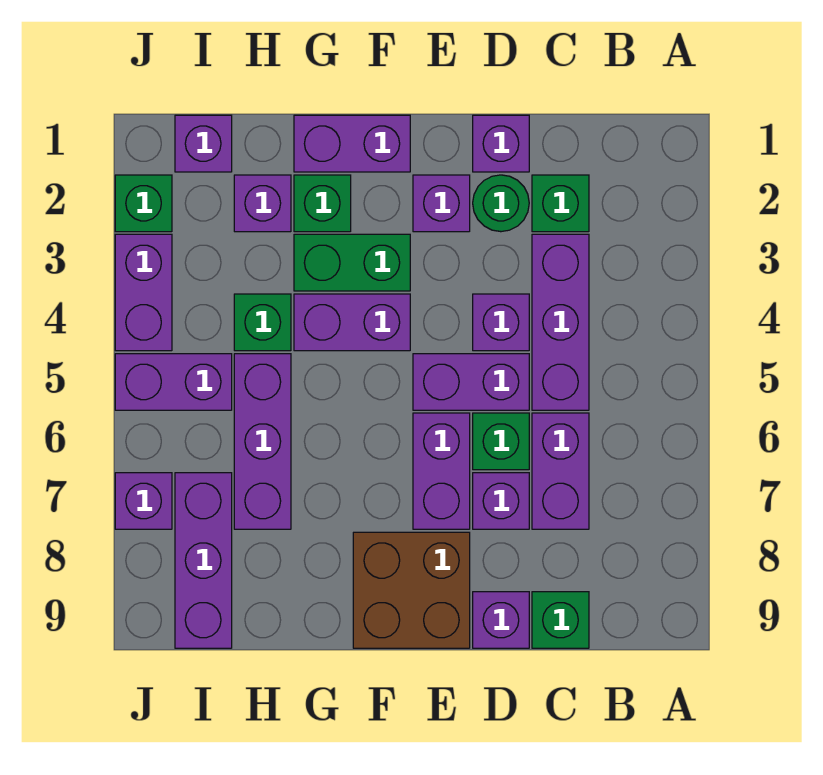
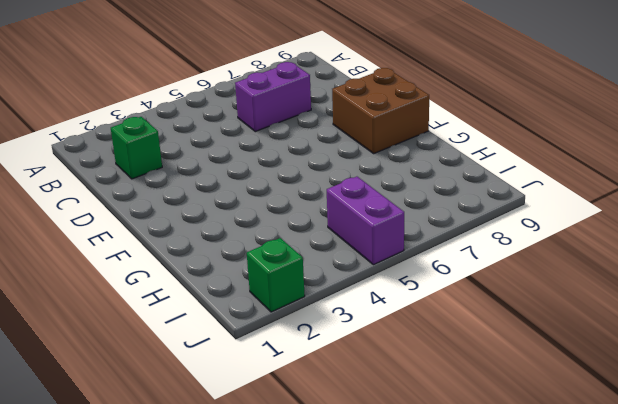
none -> purple 1x3 brick [532,234,589,410]
none -> green 1x1 brick [532,592,589,648]
none -> purple 1x1 brick [473,115,529,172]

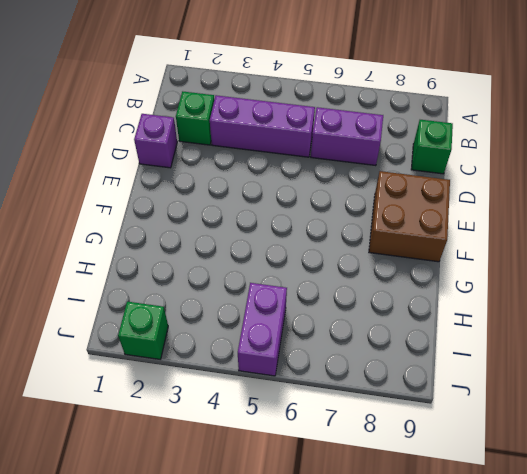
none -> green 1x1 round brick [473,175,529,232]
none -> purple 1x1 brick [473,294,529,351]
none -> purple 1x2 brick [413,354,529,410]

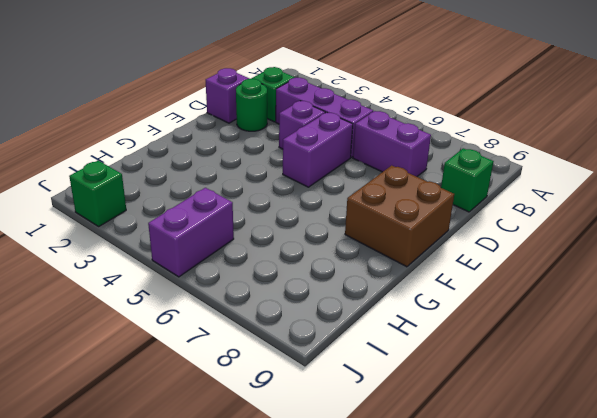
none -> green 1x1 brick [473,413,529,470]
none -> purple 1x1 brick [473,473,529,529]
none -> purple 1x1 brick [473,592,529,648]

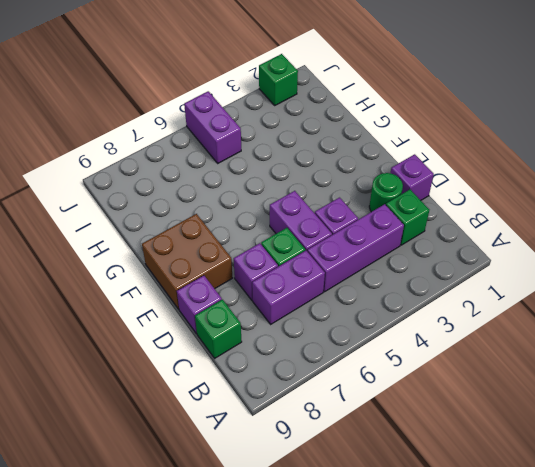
none -> purple 1x1 brick [413,175,470,232]
none -> purple 1x2 brick [413,413,470,529]
none -> purple 1x2 brick [294,115,410,172]

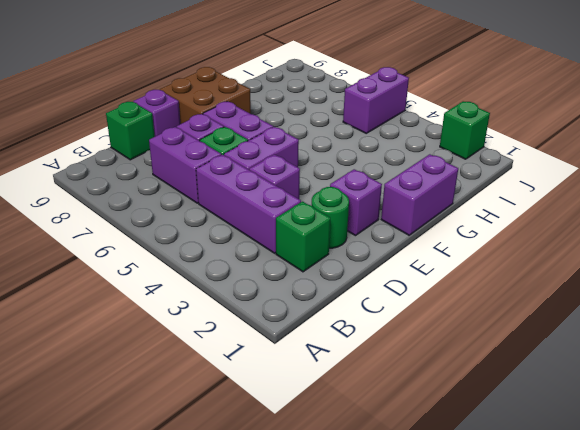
none -> purple 1x1 brick [473,115,529,172]
none -> green 1x2 brick [294,234,410,291]
none -> purple 1x2 brick [294,294,410,351]

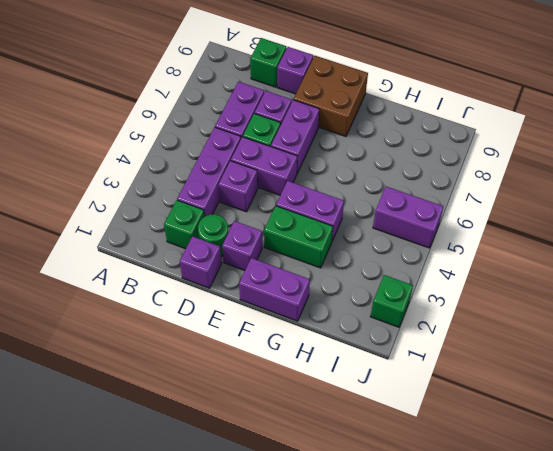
none -> green 1x1 brick [294,175,351,232]
none -> purple 1x1 brick [234,175,291,232]
none -> green 1x1 brick [234,294,291,351]

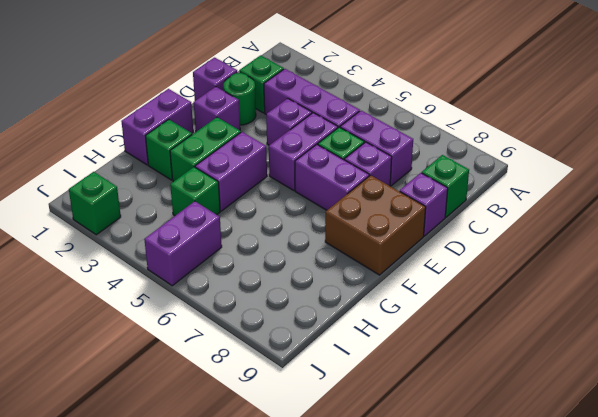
none -> purple 1x1 brick [234,175,291,232]
none -> purple 1x3 brick [234,354,291,529]
none -> purple 1x1 brick [175,115,232,172]

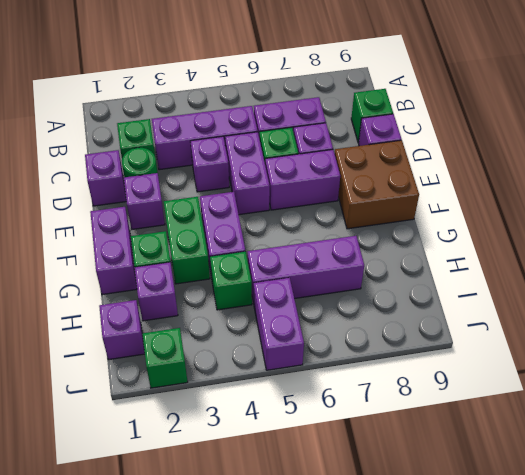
none -> purple 1x3 brick [175,473,232,648]
none -> purple 1x2 brick [115,234,172,351]
none -> purple 1x1 brick [115,473,172,529]

